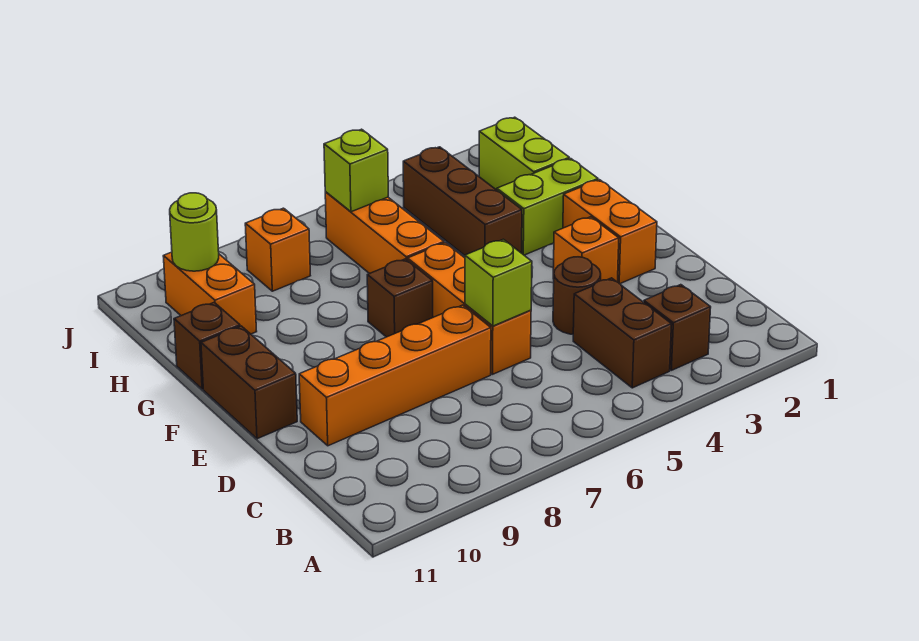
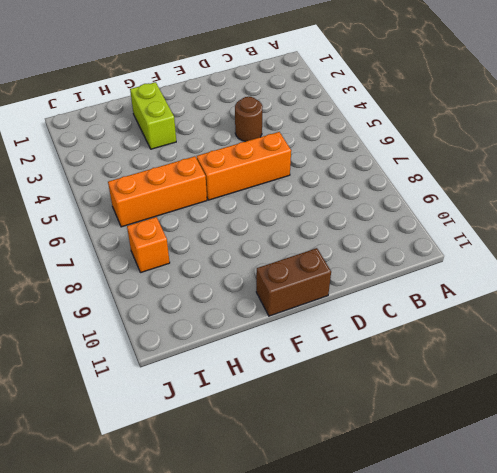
none -> brown 1x1 brick [644,285,711,370]
none -> brown 1x2 brick [573,278,672,388]
none -> orange 1x4 brick [299,305,491,446]

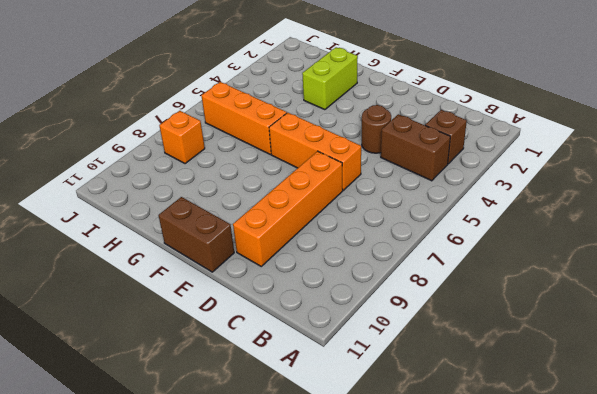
none -> orange 1x2 brick [563,180,657,284]
none -> orange 1x1 brick [553,217,619,282]
none -> brown 1x1 brick [367,259,433,337]

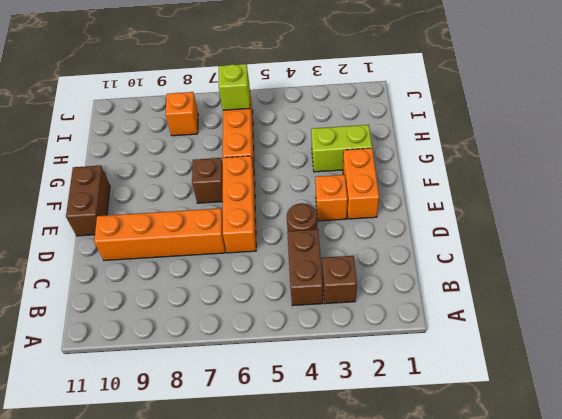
none -> brown 1x3 brick [403,147,522,255]
none -> brown 1x1 brick [174,303,240,389]
none -> lime 1x2 brick [479,117,569,190]

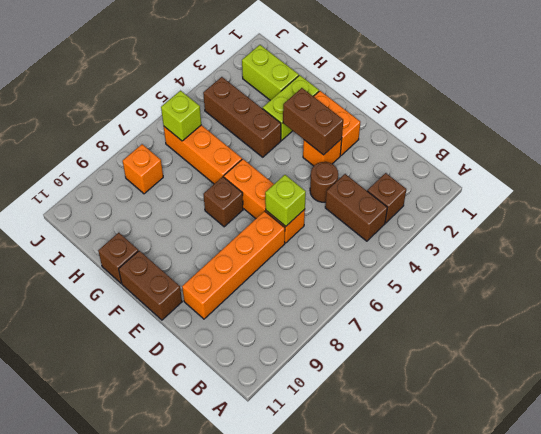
brown 1x2 brick [283,88,343,155] -> none
none -> orange 1x2 brick [163,252,257,334]
none -> lime 1x1 round brick [170,193,219,271]

